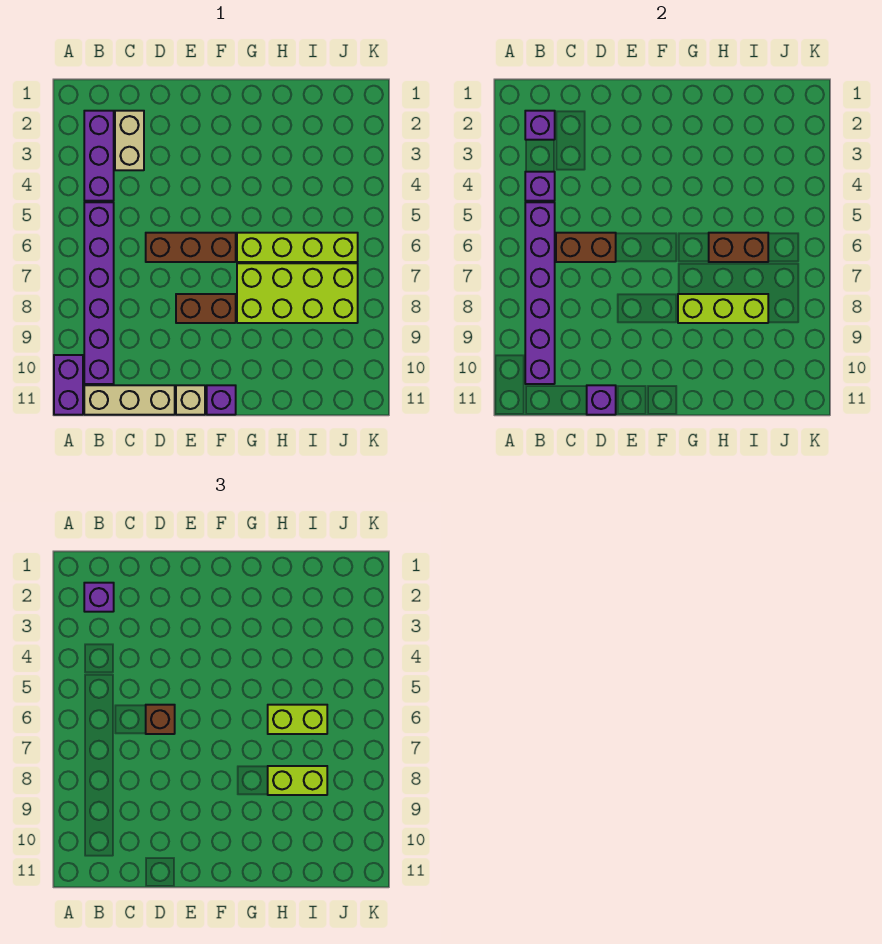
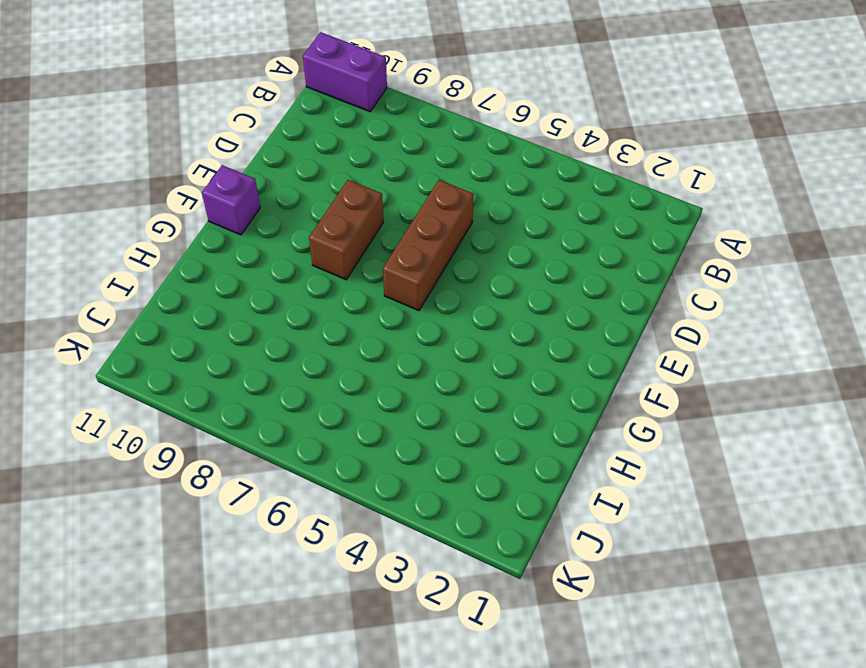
none -> purple 1x3 brick [84,111,114,201]
none -> purple 1x6 brick [84,202,114,384]
none -> tan 1x3 brick [84,385,175,415]

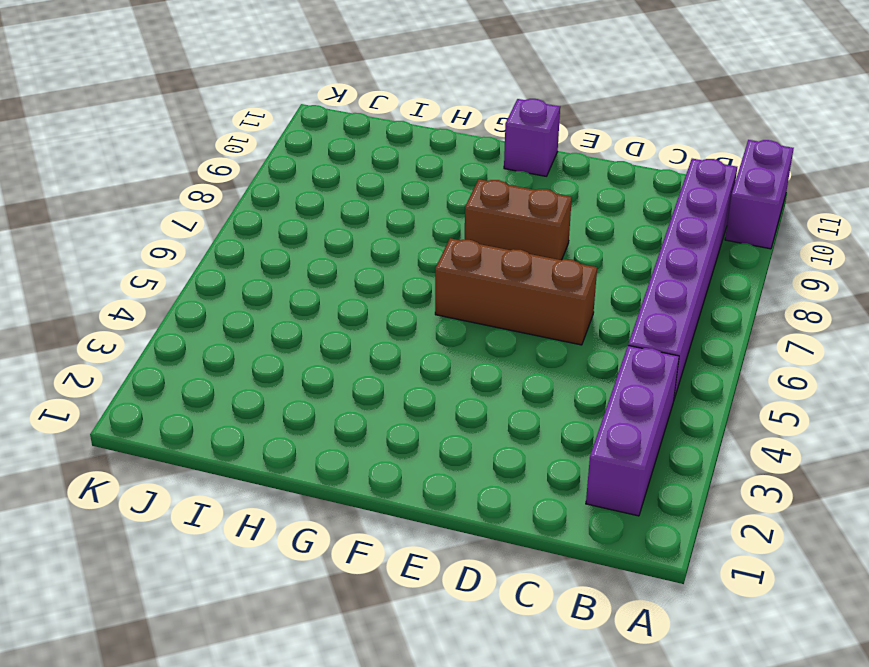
none -> tan 1x3 brick [84,385,175,415]
none -> tan 1x2 brick [115,111,144,170]
none -> tan 1x1 brick [176,385,205,415]

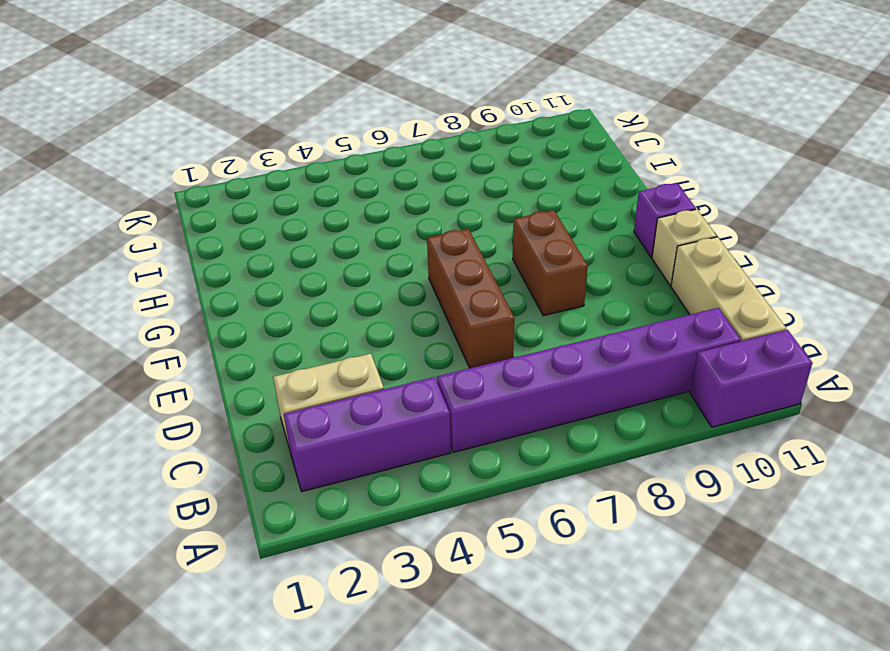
none -> lime 1x4 brick [237,233,358,262]
none -> lime 2x4 brick [237,263,358,323]
none -> purple 1x1 brick [525,111,555,140]

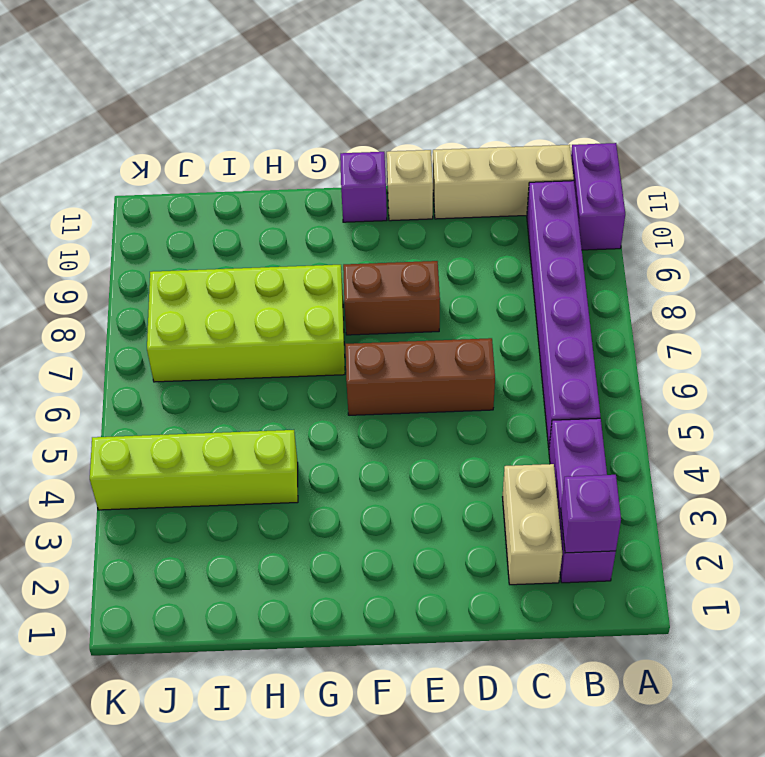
lime 1x4 brick [90,430,298,510] -> lime 1x4 brick moved to [237,233,358,262]
none -> purple 1x1 brick [525,172,555,201]
none -> purple 1x6 brick [525,202,555,384]
none -> brown 1x2 brick [556,233,616,262]

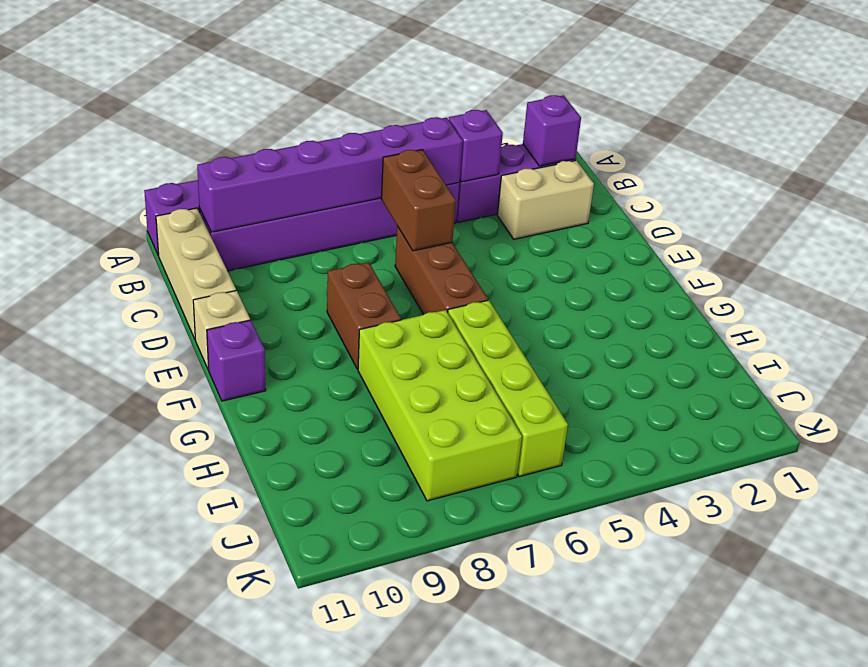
none -> purple 1x1 brick [587,385,616,415]
none -> lime 1x3 brick [678,294,768,323]
none -> brown 1x2 brick [709,233,768,262]

